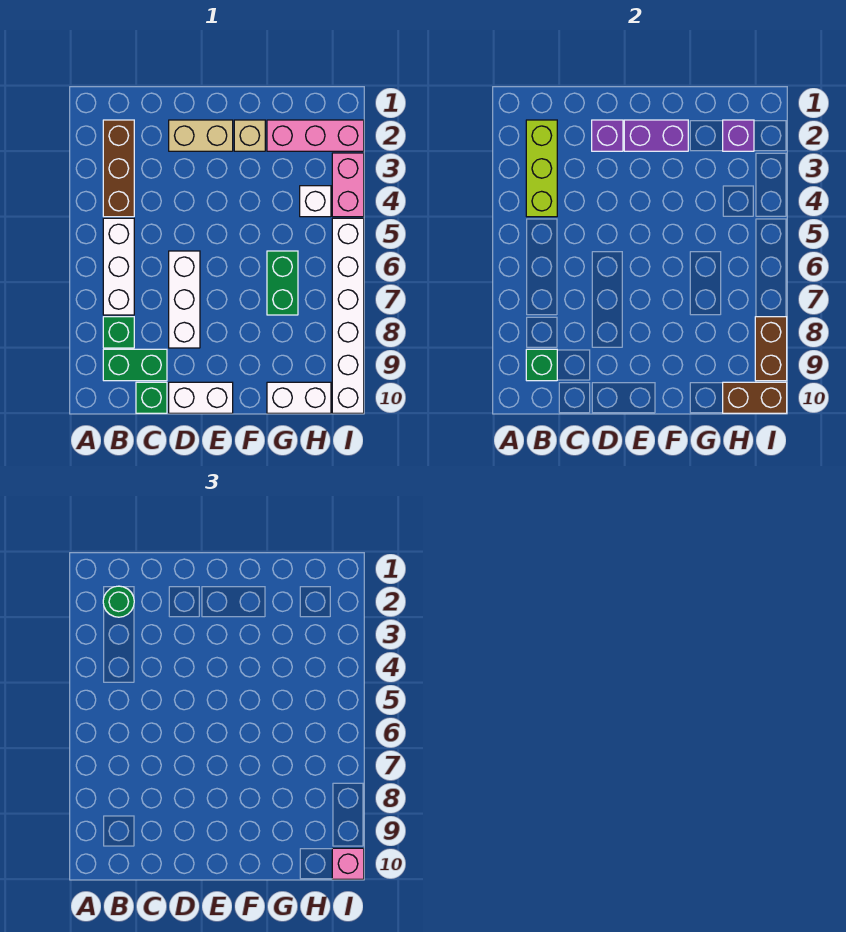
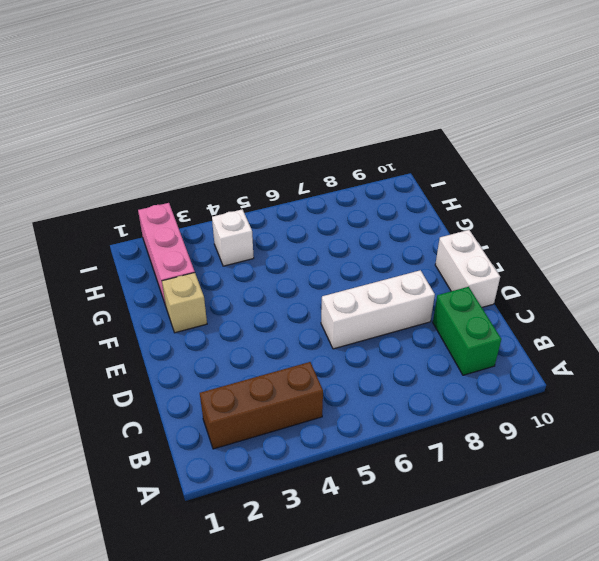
none -> white 1x3 brick [103,218,134,315]
none -> green 1x1 brick [103,317,134,348]
none -> green 1x1 brick [136,382,167,413]

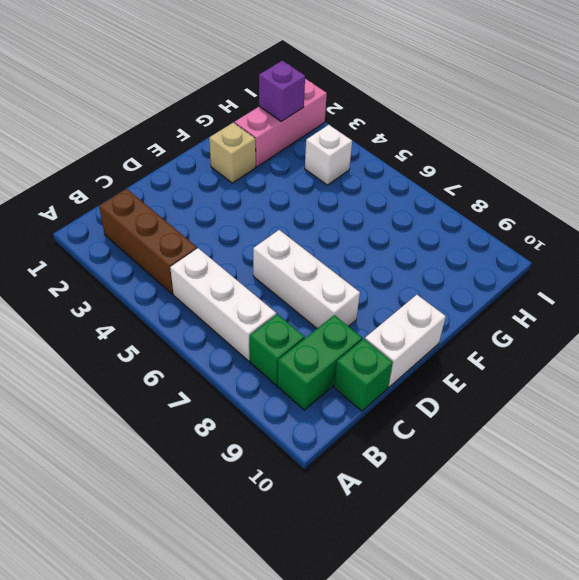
none -> tan 1x2 brick [169,120,233,151]
none -> green 1x2 brick [267,251,298,315]
none -> white 1x2 brick [267,382,331,413]

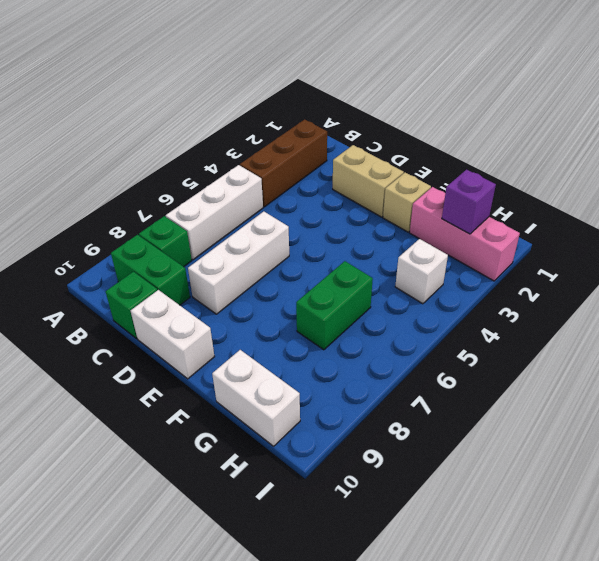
none -> pink 1x2 brick [332,153,364,217]
none -> white 1x6 brick [332,218,364,413]
none -> lime 1x3 brick [526,120,557,217]

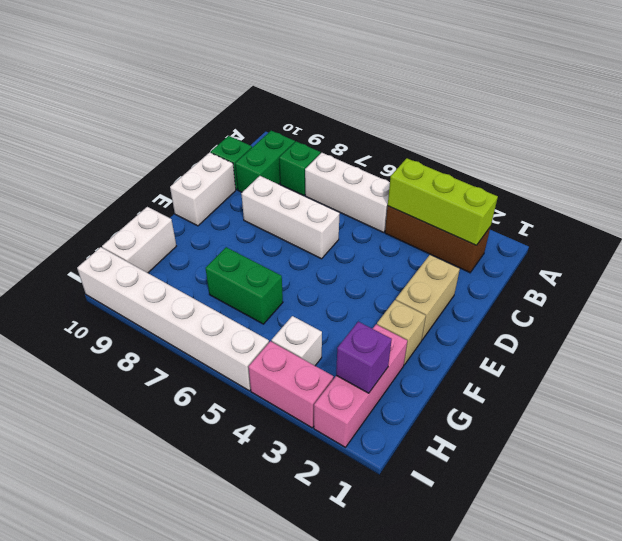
none -> green 1x1 brick [526,349,557,381]
none -> purple 1x1 brick [592,120,623,151]
none -> purple 1x2 brick [624,120,688,151]

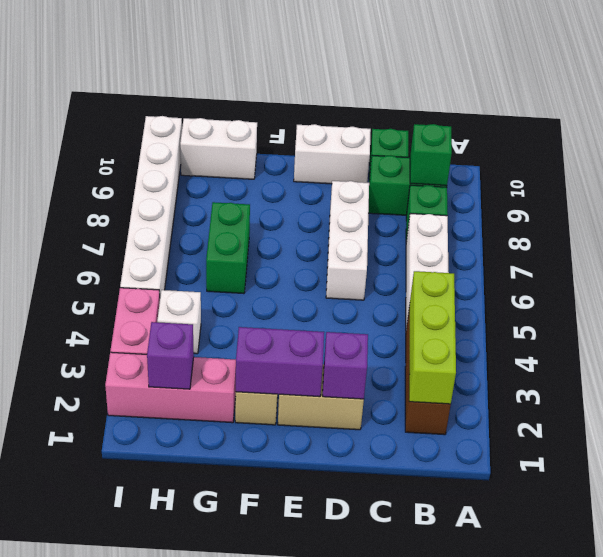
none -> brown 1x2 brick [723,382,787,413]
none -> brown 1x2 brick [755,317,787,381]
none -> green 1x1 round brick [103,586,134,617]

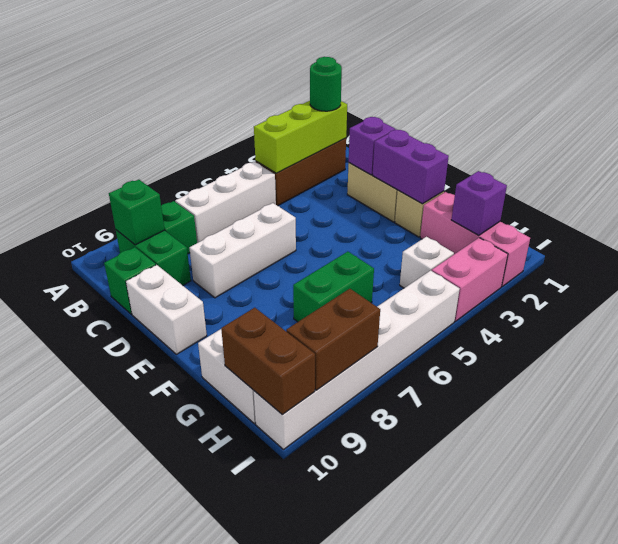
none -> pink 1x1 brick [332,848,364,879]

